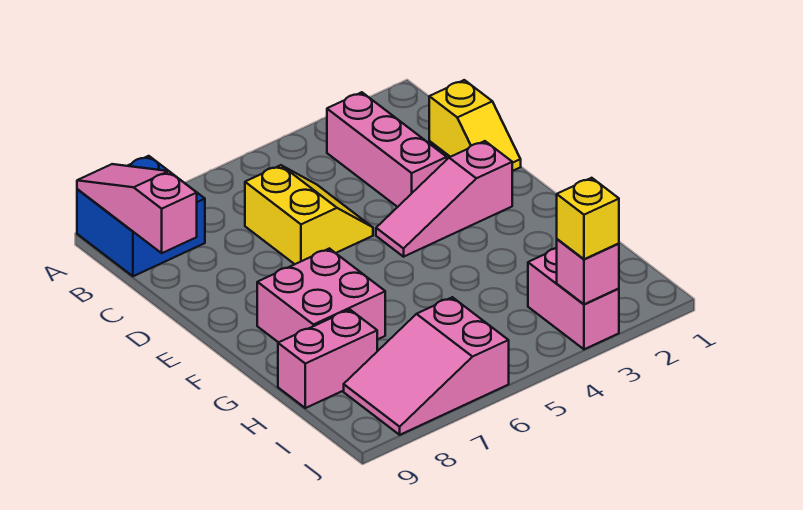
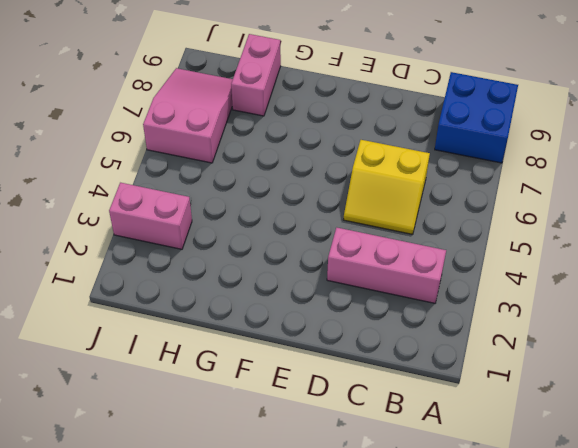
none -> yellow 1x2 slope [429,80,521,171]
none -> pink 1x3 slope [376,141,512,257]
none -> pink 2x2 brick [257,248,385,343]

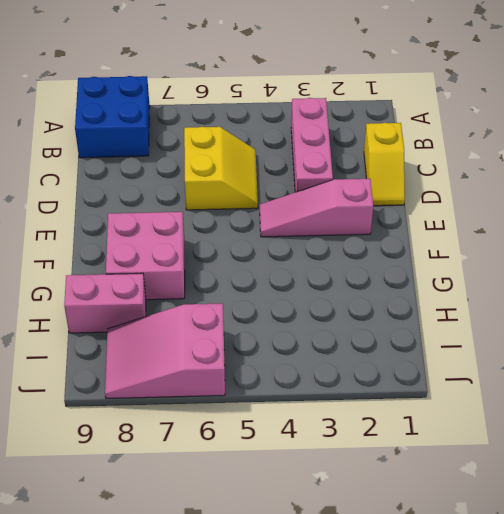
none -> pink 1x2 brick [528,248,619,349]
none -> pink 1x3 slope [77,164,197,253]
none -> pink 1x1 brick [557,239,619,304]

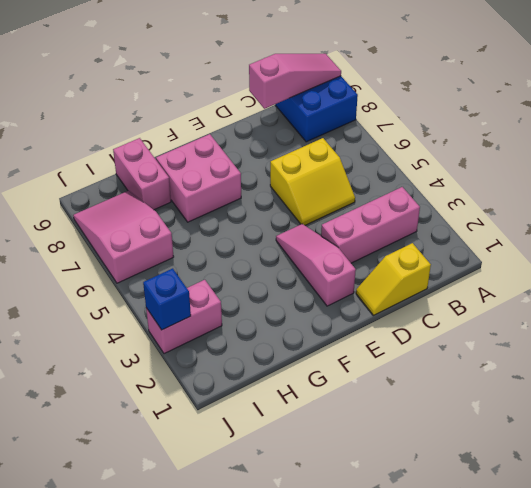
blue 1x1 brick [143,268,191,330] -> pink 1x1 brick [557,239,619,304]
none -> yellow 1x1 brick [557,178,619,259]

